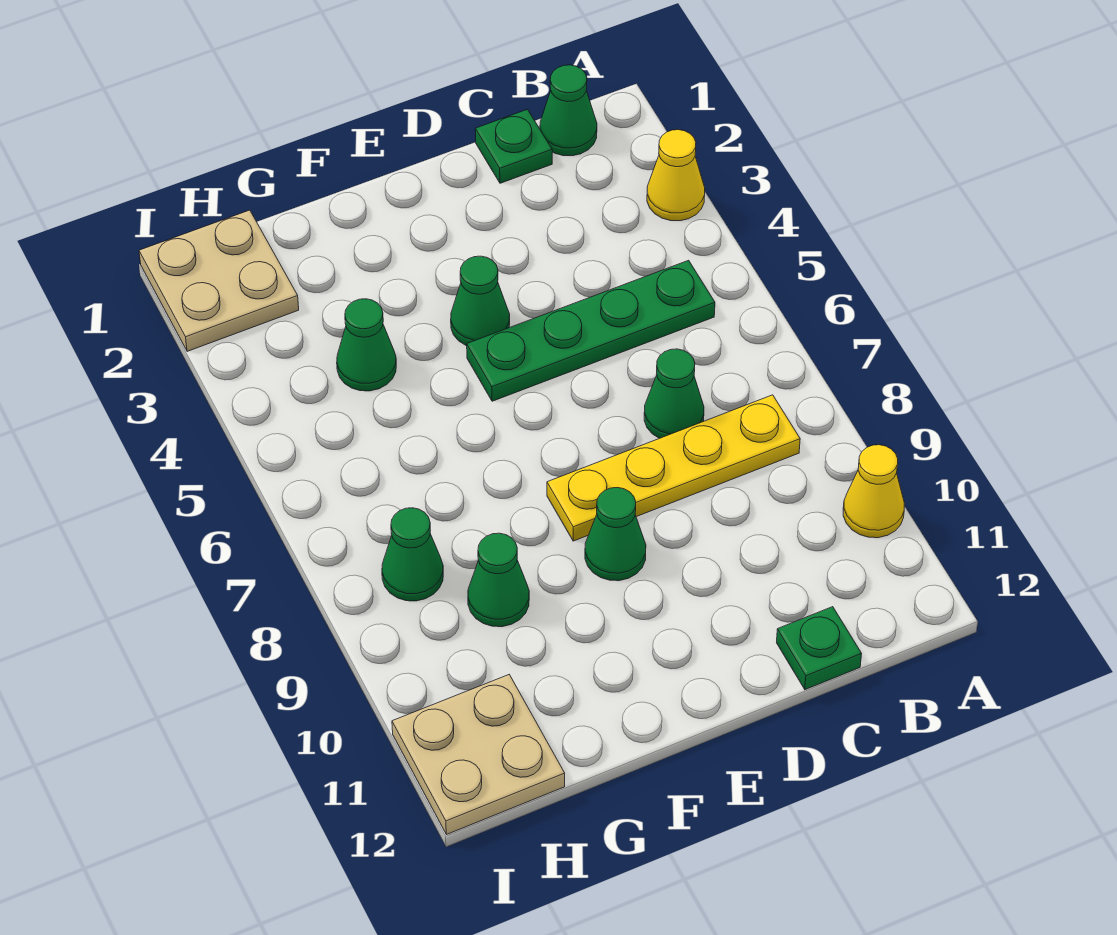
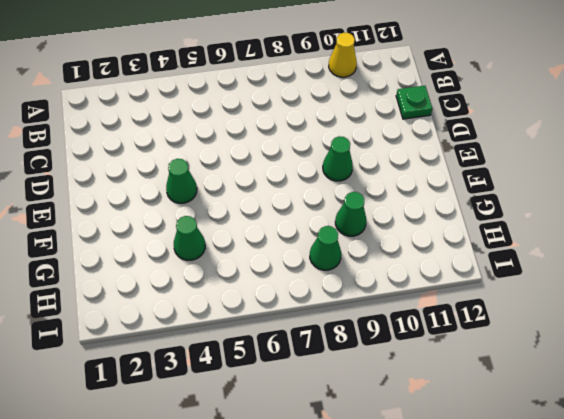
none -> yellow 1x1 cone [647,130,705,221]
none -> green 1x1 cone [540,65,597,156]
none -> green 1x4 plate [467,260,715,401]

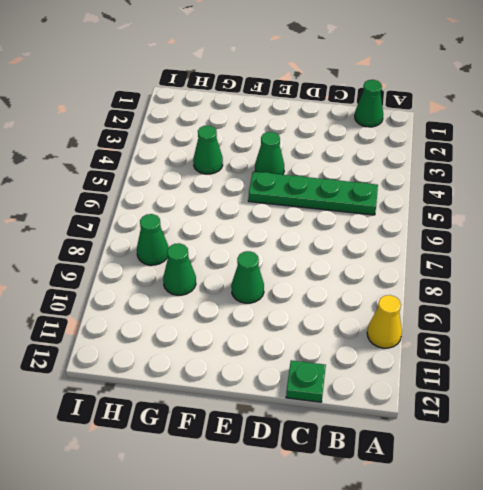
none -> yellow 1x1 cone [647,130,705,221]
none -> yellow 1x4 plate [547,395,800,541]
none -> green 1x1 plate [475,109,552,183]

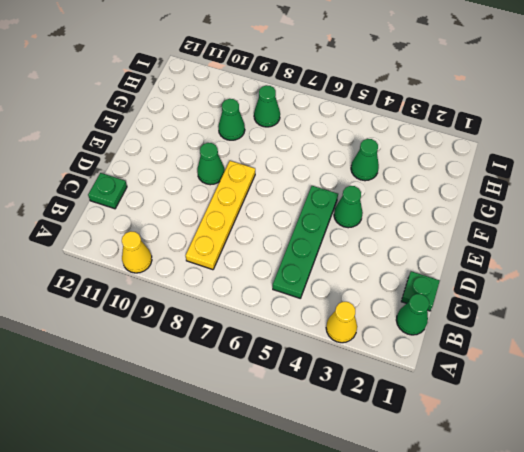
none -> green 1x1 cone [644,349,704,438]
none -> tan 2x2 plate [139,210,299,351]
none -> tan 2x2 plate [392,675,565,835]

